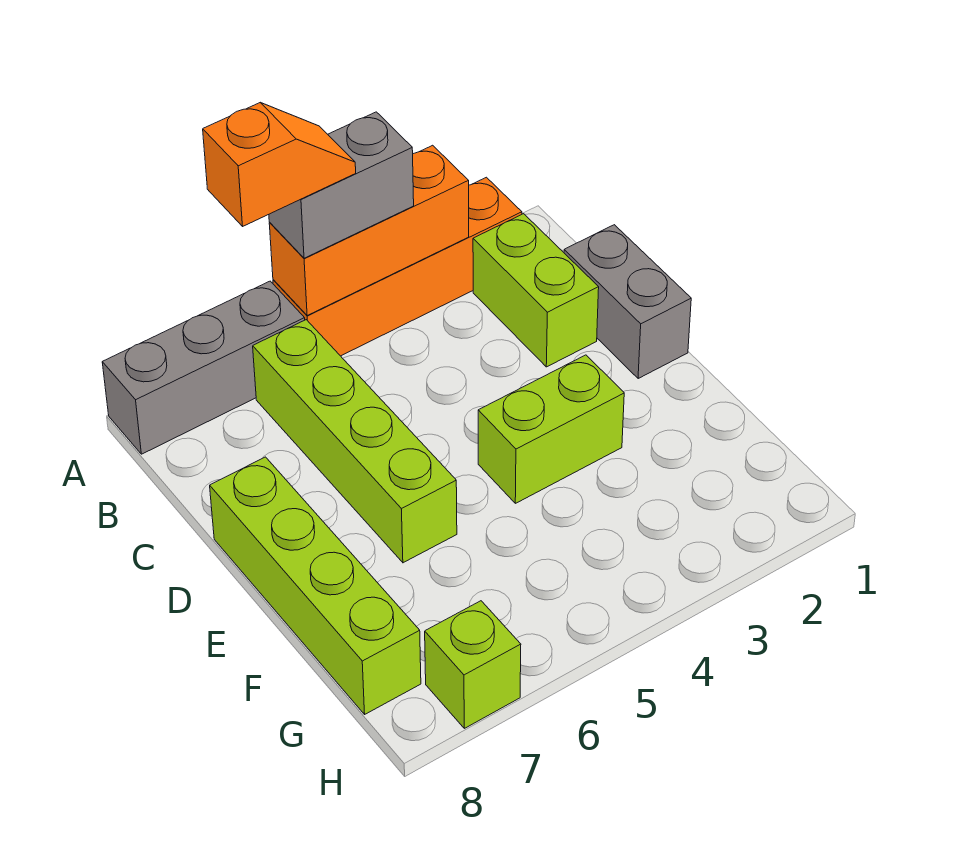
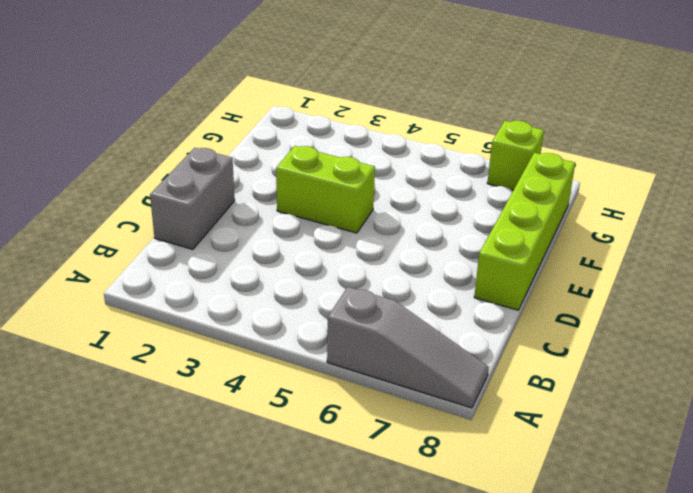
grey 1x3 slope [327,287,489,408] -> grey 1x3 brick [102,281,305,454]
none -> orange 1x4 brick [273,177,522,356]
none -> lime 1x2 brick [473,214,599,367]

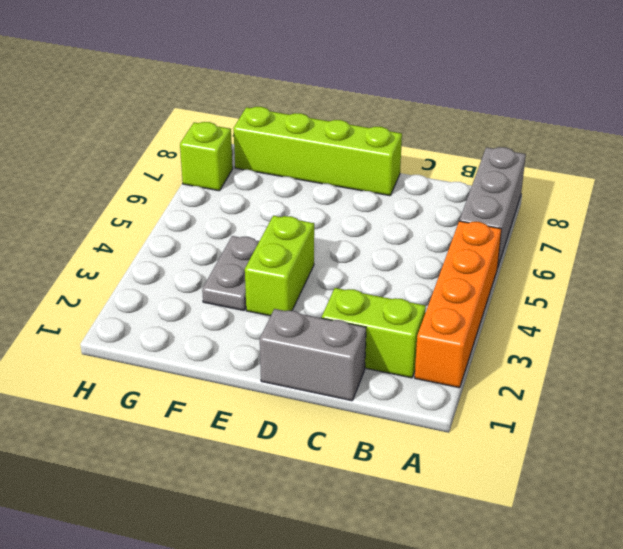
grey 1x2 plate [202,236,259,310] -> none
none -> lime 1x4 brick [253,320,457,563]
none -> orange 1x3 brick [269,145,469,315]

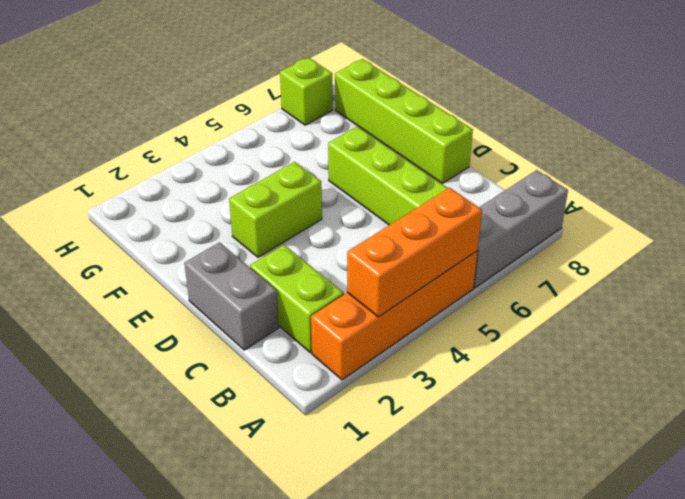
none -> grey 1x2 brick [269,112,414,258]
none -> orange 1x2 slope [203,103,356,226]

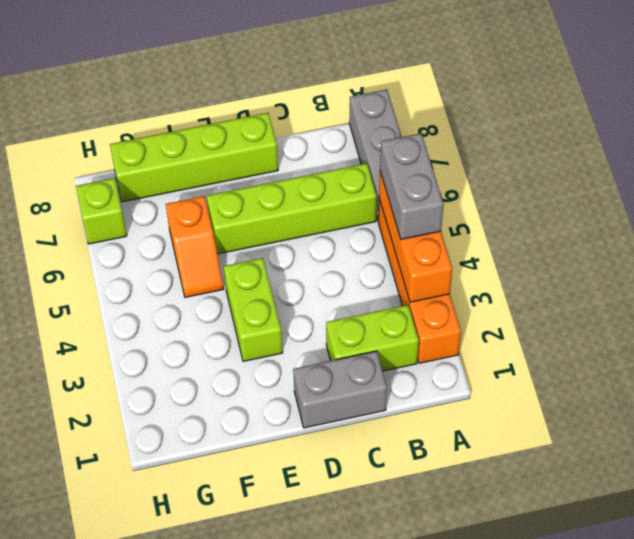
orange 1x2 slope [166,196,224,297] -> orange 1x2 slope moved to [203,103,356,226]

